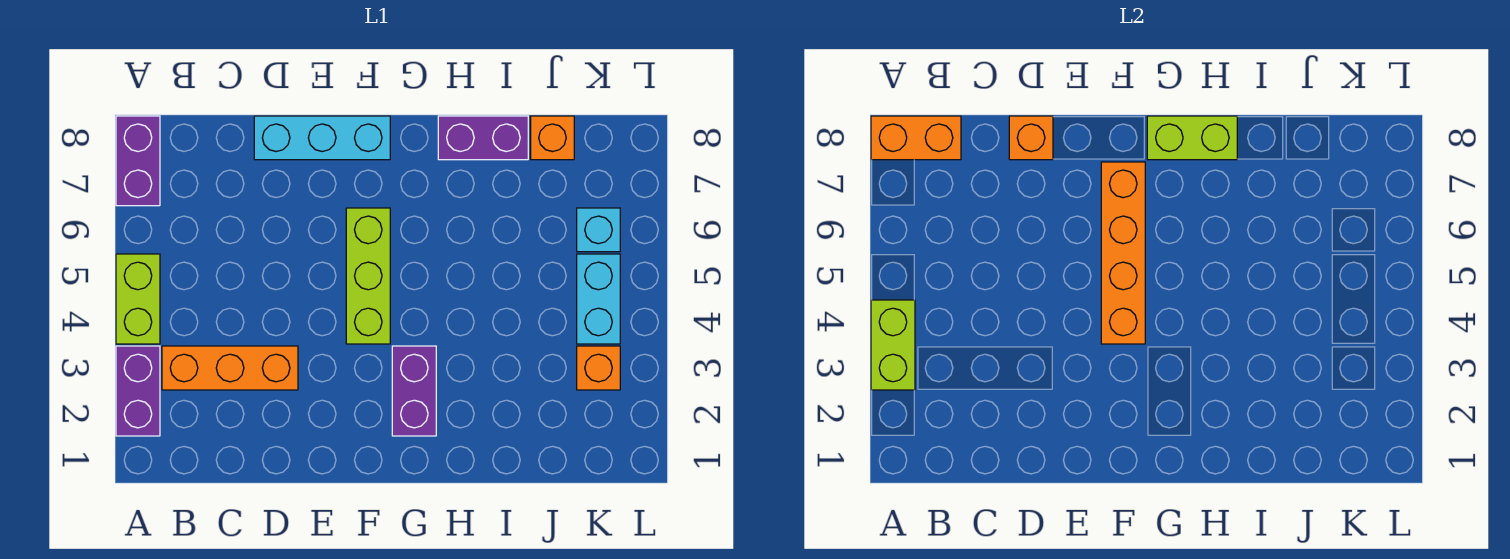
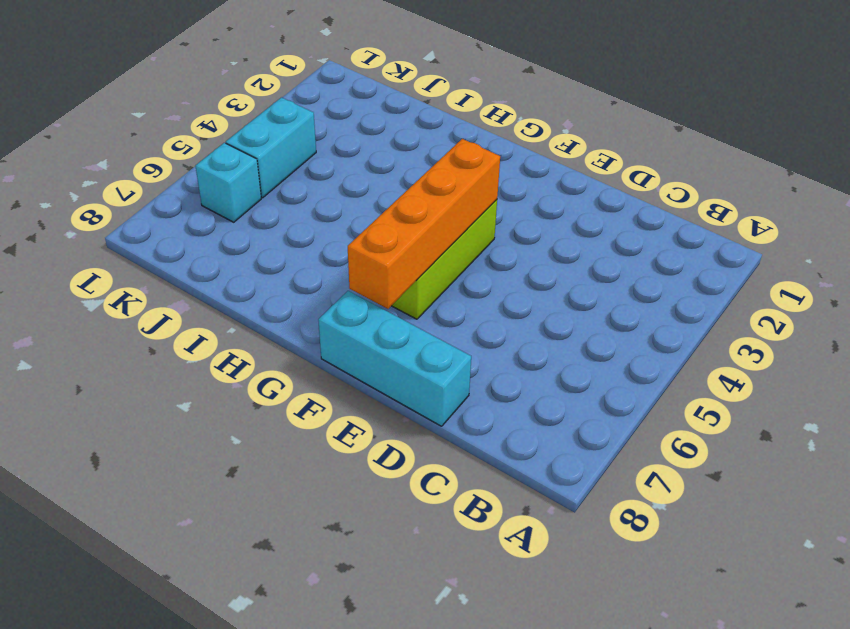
none -> purple 1x2 brick [116,346,160,436]
none -> lime 1x2 brick [116,254,160,344]
none -> purple 1x2 brick [116,116,160,206]

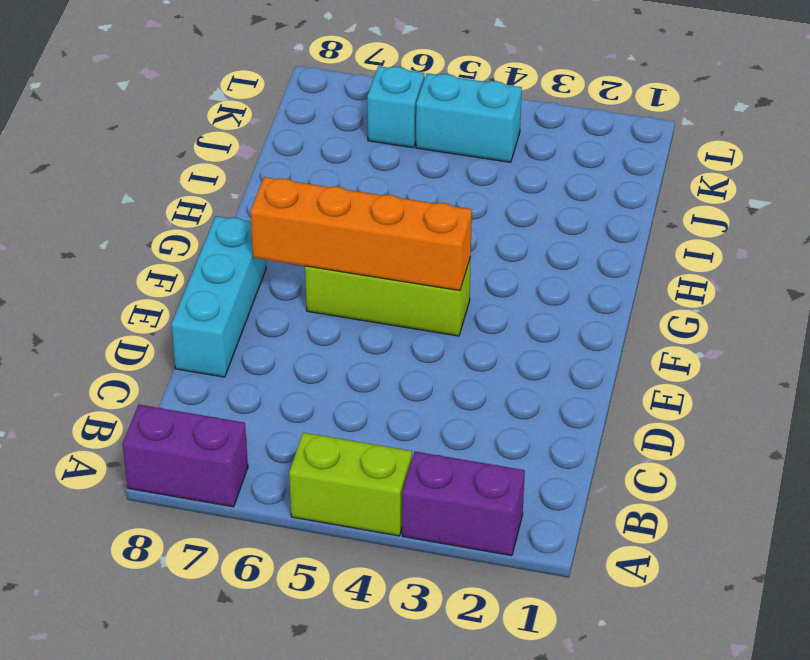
none -> orange 1x3 brick [162,346,298,390]
none -> purple 1x2 brick [392,346,436,436]
none -> purple 1x2 brick [438,116,528,160]

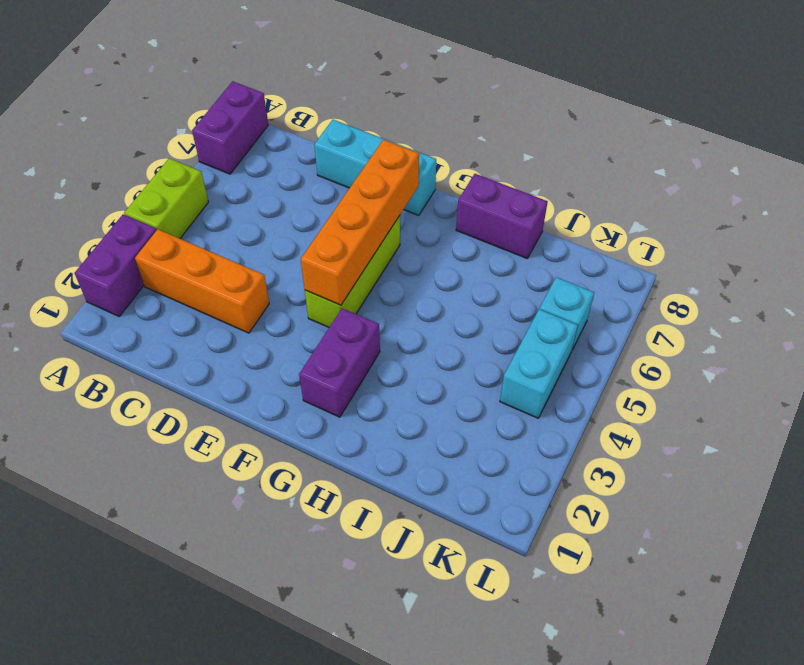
none -> orange 1x1 brick [531,116,574,160]
none -> orange 1x1 brick [577,346,620,390]
none -> lime 1x2 brick [871,300,915,390]

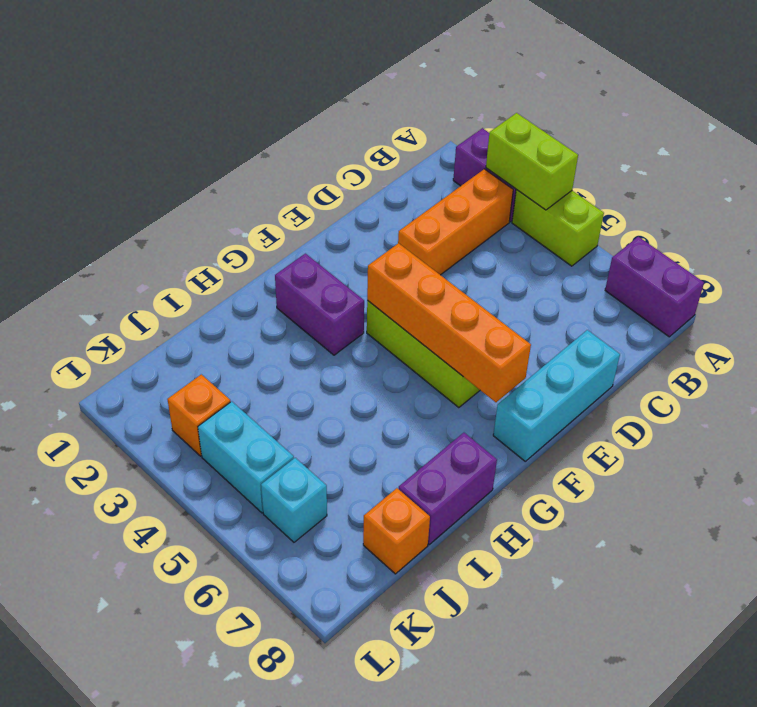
none -> orange 1x2 brick [871,116,961,160]
none -> orange 1x1 brick [1009,116,1053,160]
none -> lime 1x2 brick [1147,116,1237,160]

